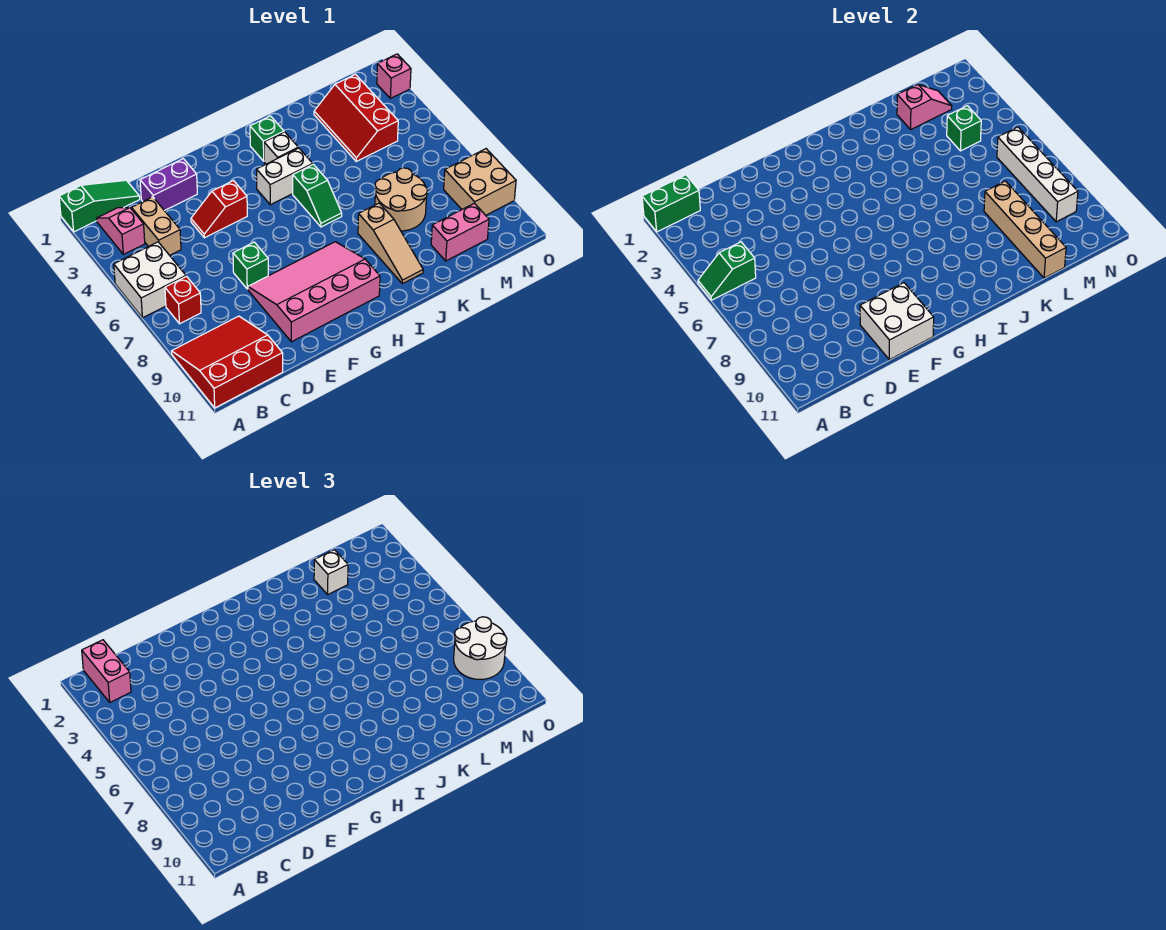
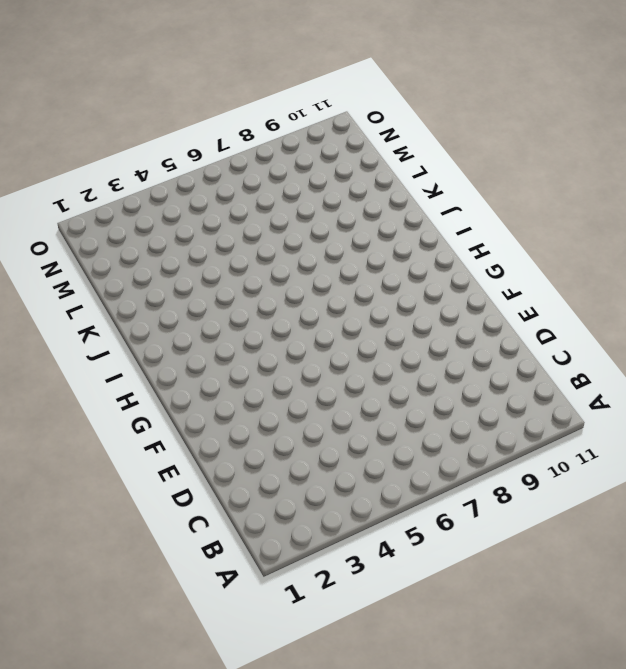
none -> green 1x3 slope [59,180,140,232]
none -> white 2x2 brick [114,242,186,318]
none -> red 3x3 slope [172,316,283,408]
none -> pink 1x2 slope [97,207,145,254]

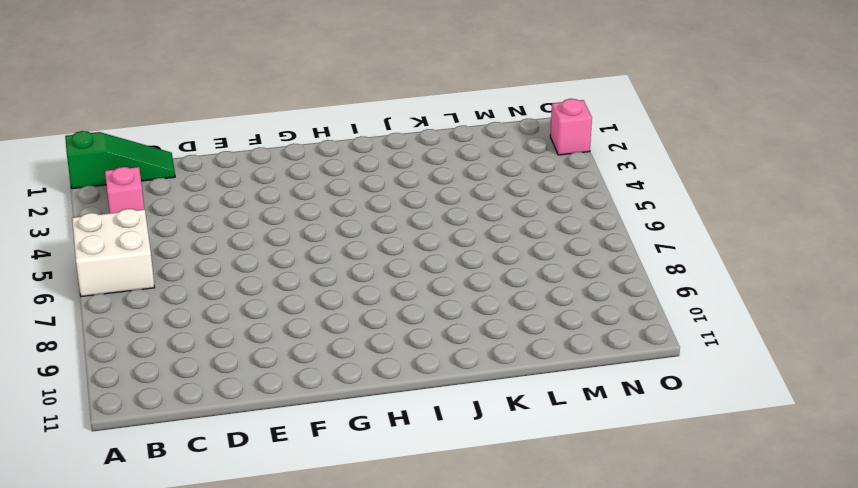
none -> red 3x3 slope [172,316,283,408]
none -> red 1x1 brick [165,276,201,324]
none -> tan 1x2 brick [132,197,181,255]
none -> purple 1x2 brick [140,159,197,211]

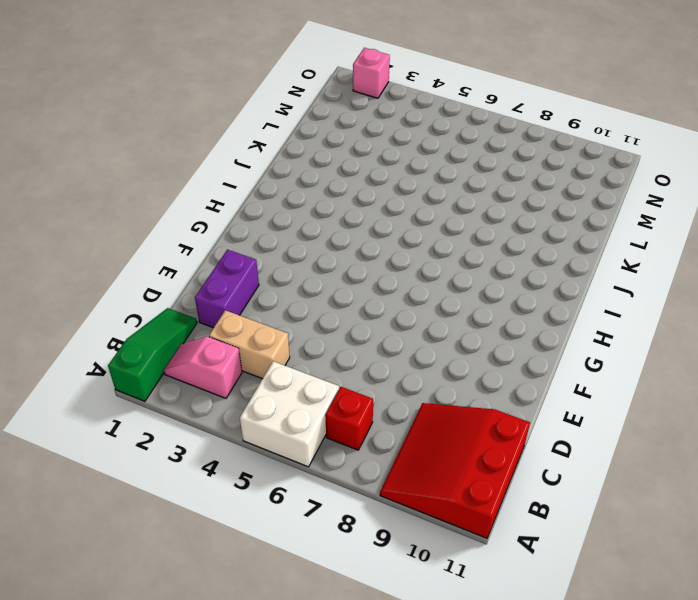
none -> red 1x2 slope [191,181,247,238]
none -> green 1x1 brick [233,242,268,289]
none -> pink 3x4 slope [248,242,380,342]
none -> white 1x2 brick [257,148,313,205]

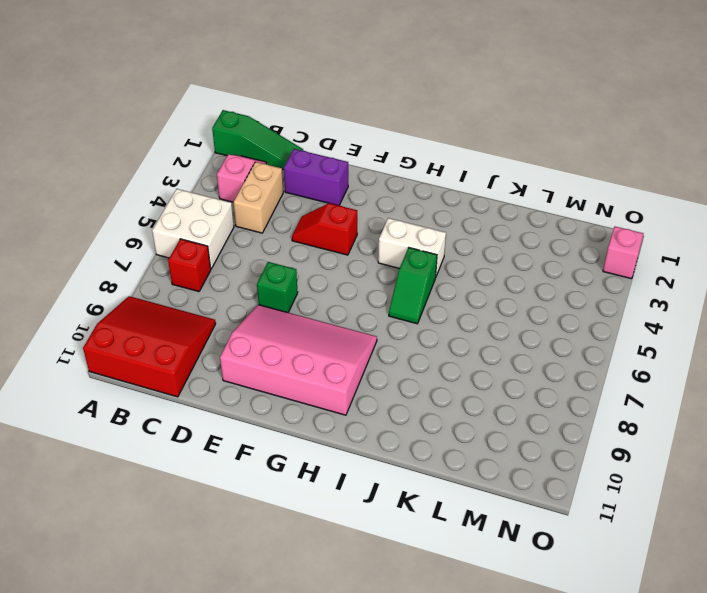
none -> green 1x1 brick [250,116,284,161]
none -> white 1x1 brick [264,132,298,164]
none -> tan 1x3 slope [358,203,423,284]
none -> tan 2x2 round brick [375,168,427,231]

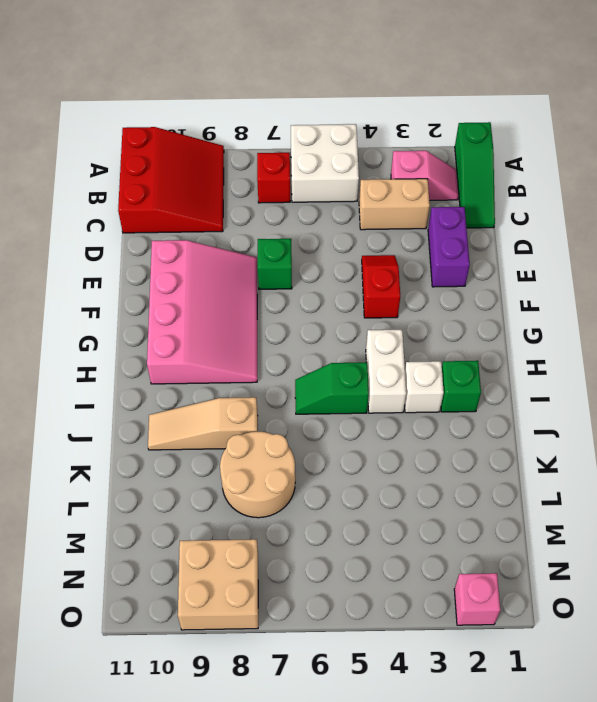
none -> red 2x3 slope [314,74,398,161]
none -> pink 1x2 brick [431,203,489,261]
none -> green 1x2 brick [642,175,700,232]
none -> green 1x2 slope [698,242,756,300]

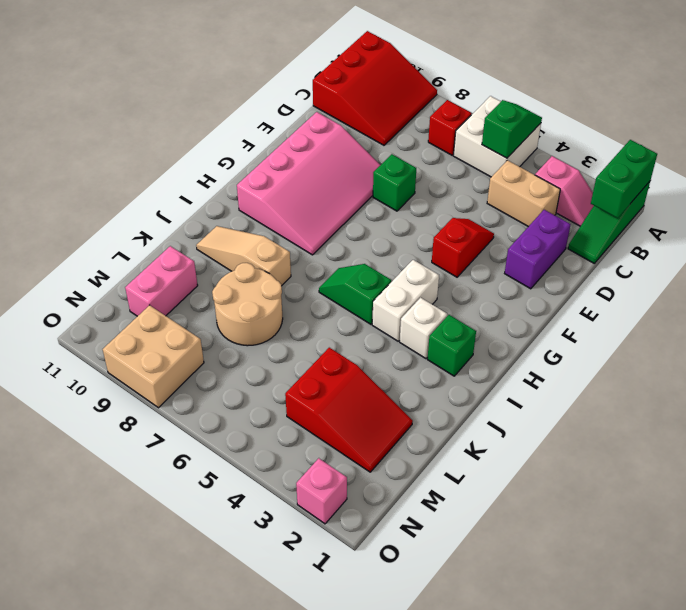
red 2x3 slope [285,348,413,472] -> red 2x3 slope turned to [314,74,398,161]
none -> white 2x2 brick [860,283,934,360]
none -> pink 1x2 slope [897,84,952,129]
none -> tan 1x4 brick [984,181,1066,278]
none -> green 1x1 brick [947,106,981,151]

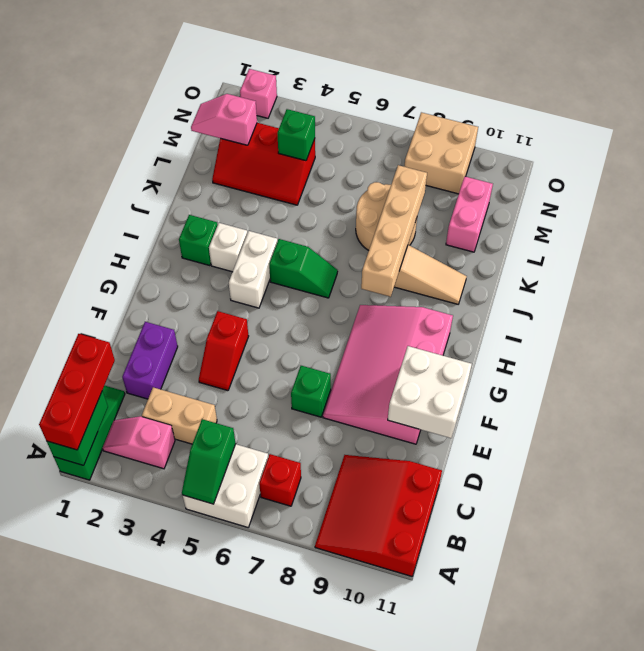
red 1x3 brick [39,334,115,450] -> pink 1x2 brick [82,640,131,702]
tan 1x4 brick [361,165,427,297] -> tan 1x4 brick turned to [984,181,1066,278]
pink 1x2 slope [191,94,257,145] -> pink 1x2 slope turned to [897,84,952,129]
none -> white 1x4 brick [997,127,1078,222]
none -> white 1x1 brick [314,550,348,594]
none -> white 2x2 round brick [454,617,507,679]

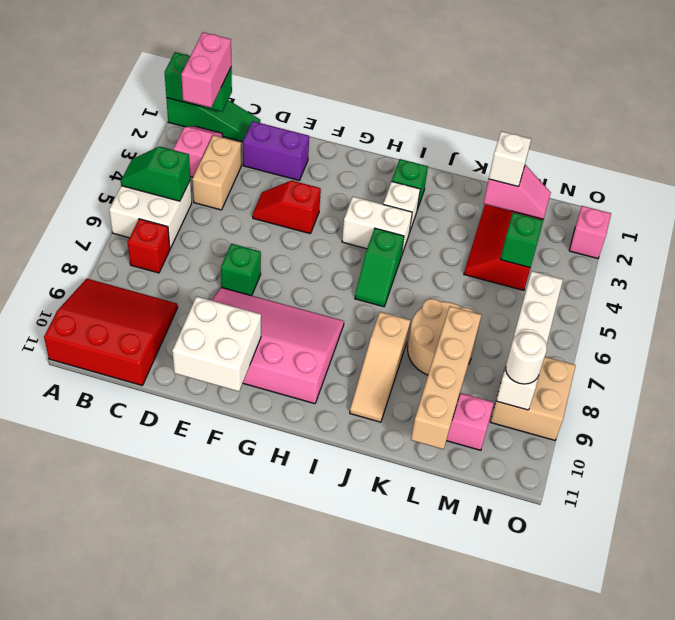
white 1x1 round brick [506,332,547,384] -> white 2x2 round brick [454,617,507,679]

